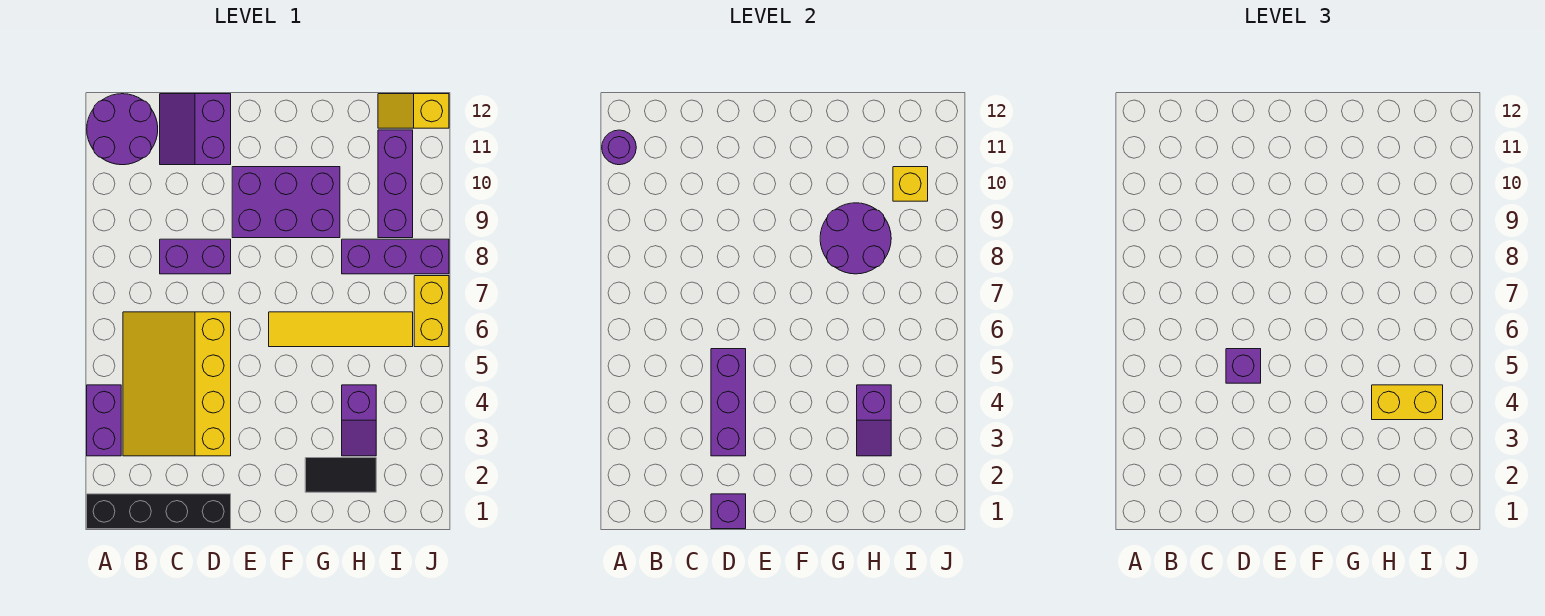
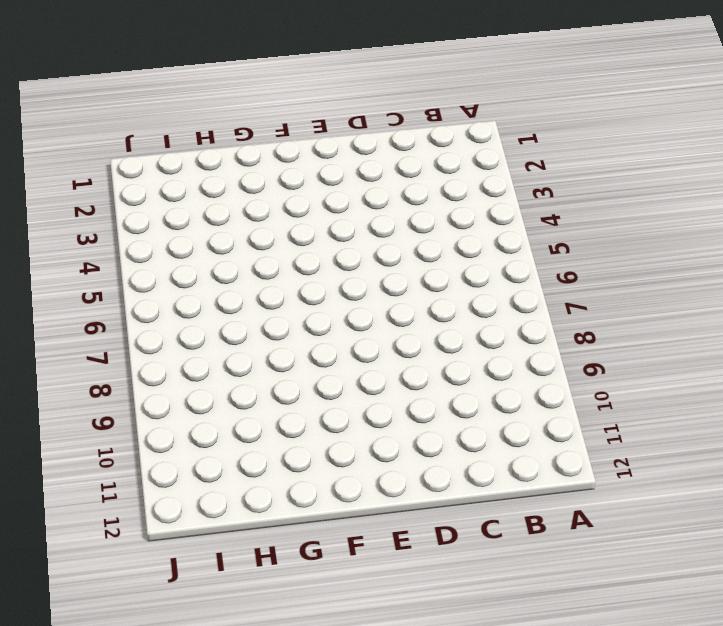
none -> black 1x4 brick [87,494,231,529]
none -> purple 1x2 brick [87,385,121,456]
none -> purple 2x2 round brick [87,94,158,165]

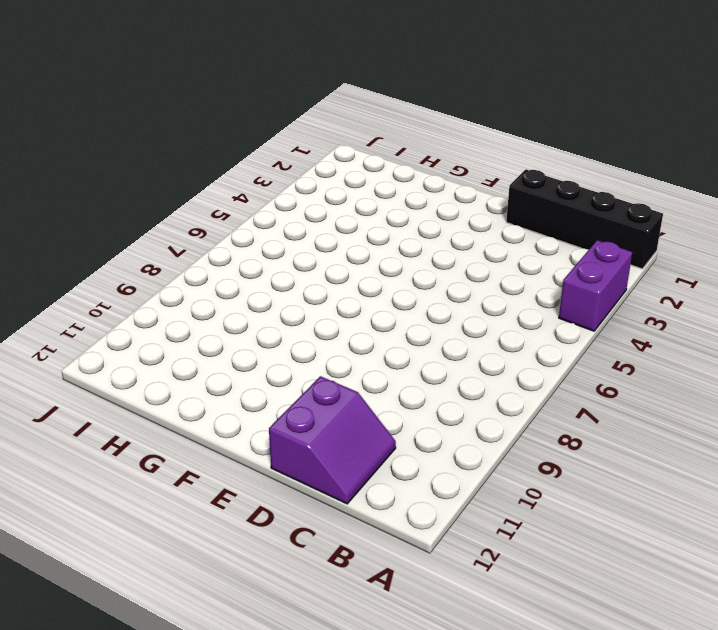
none -> purple 2x2 round brick [87,94,158,165]
none -> yellow 3x4 slope [123,312,231,456]
none -> purple 1x2 brick [160,239,231,274]

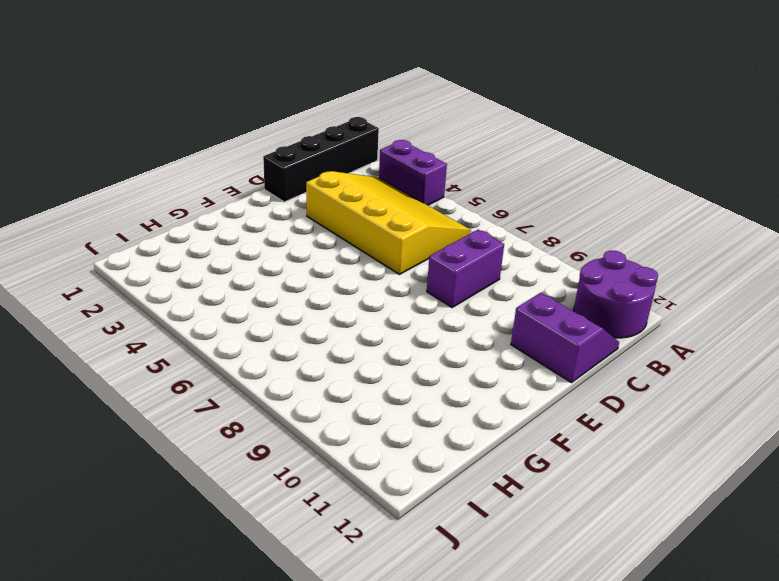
none -> purple 2x3 brick [232,167,340,238]
none -> yellow 1x4 tile [269,312,413,347]
none -> black 1x2 tile [305,458,376,492]

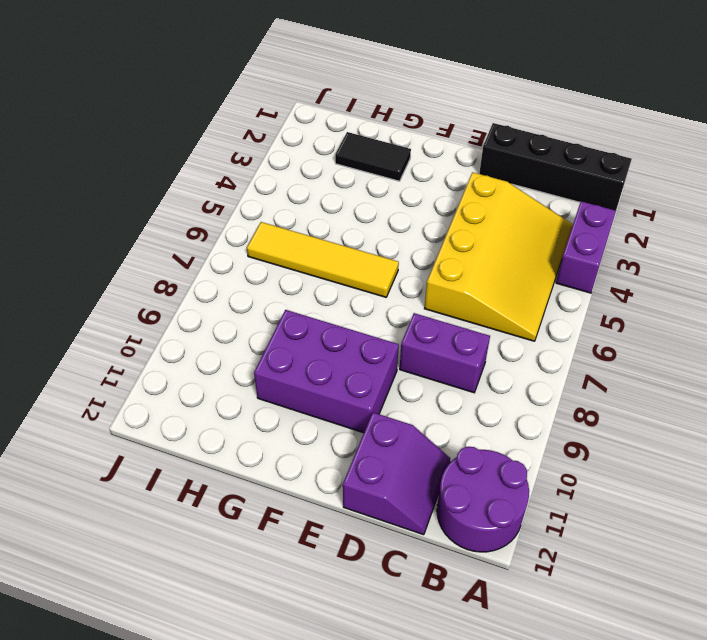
none -> purple 1x2 slope [342,385,376,456]
none -> purple 1x3 brick [342,239,449,274]
none -> purple 1x3 brick [378,130,413,238]

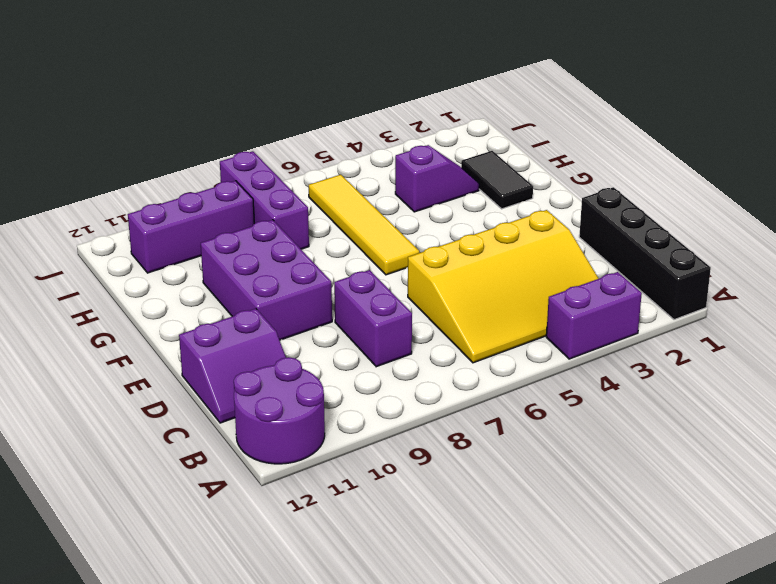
none -> yellow 1x2 slope [378,94,449,128]
none -> yellow 1x2 brick [414,276,449,347]
none -> purple 1x1 round brick [602,130,636,165]

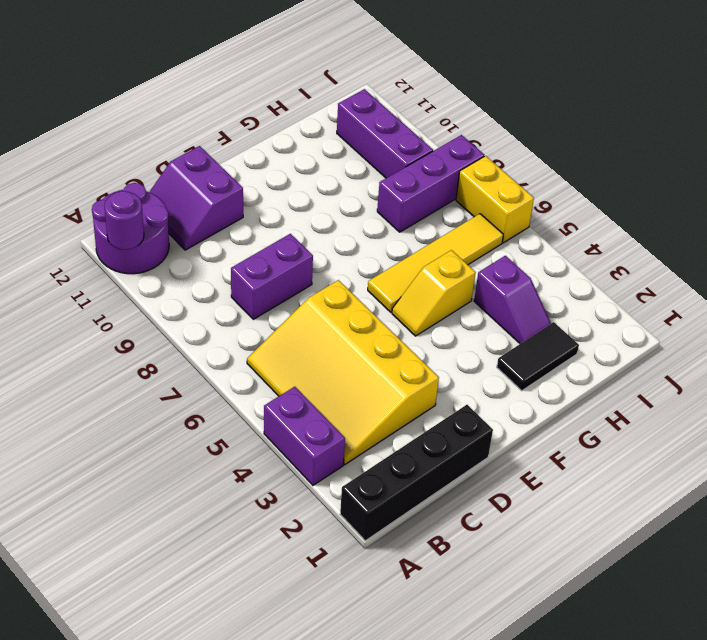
yellow 1x2 slope [392,250,476,336] -> yellow 1x2 slope moved to [378,94,449,128]
none -> purple 2x3 brick [232,167,340,238]
none -> purple 1x1 brick [711,494,746,529]
none -> purple 1x3 brick [711,349,746,456]

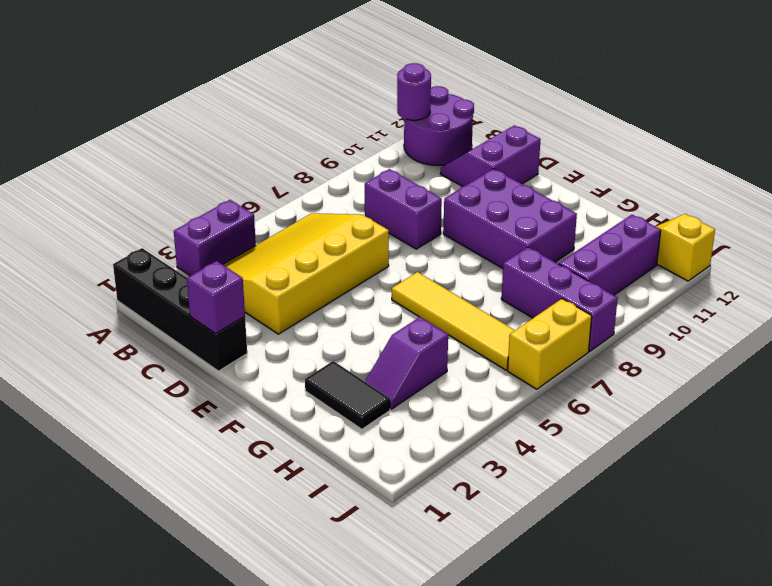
none -> purple 1x3 brick [711,349,746,456]
none -> purple 2x2 round brick [820,203,891,274]
none -> purple 1x2 slope [857,385,891,456]

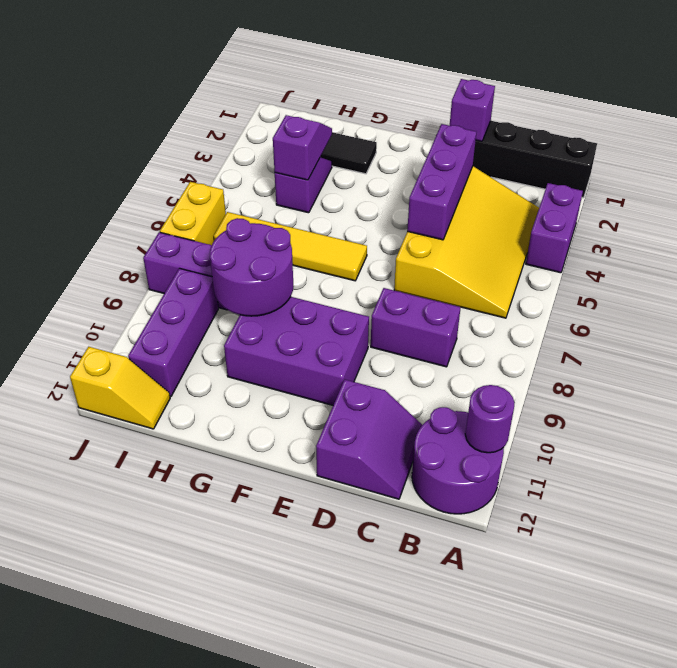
none -> yellow 1x1 brick [893,167,928,201]
none -> purple 1x1 brick [1226,349,1261,383]
none -> yellow 1x2 brick [1372,385,1443,420]

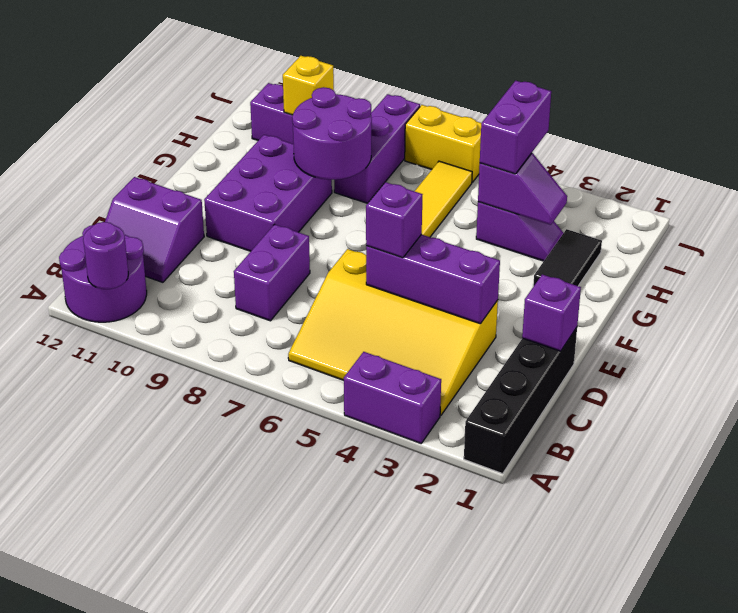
purple 1x2 brick [480,81,551,174] -> yellow 1x2 brick [1372,385,1443,420]
none -> yellow 1x2 slope [378,94,449,128]

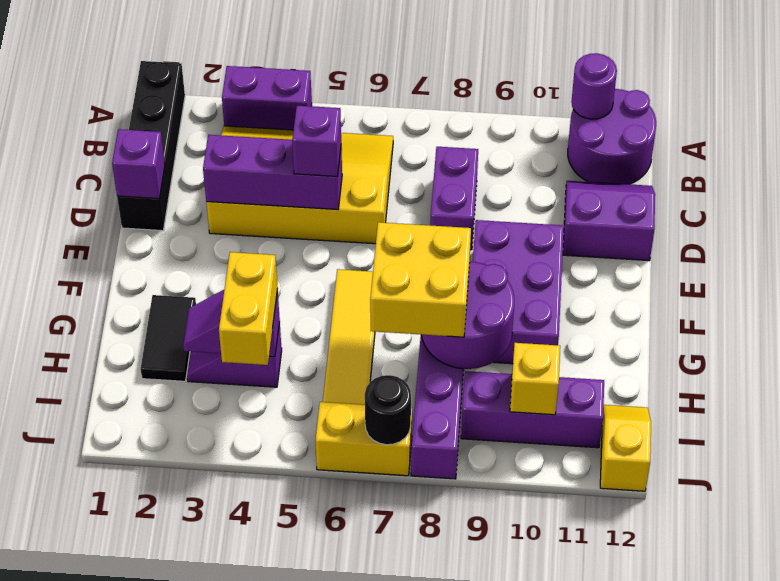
yellow 2x2 brick [370,222,471,337] -> none
black 1x1 round brick [365,375,411,445] -> none

